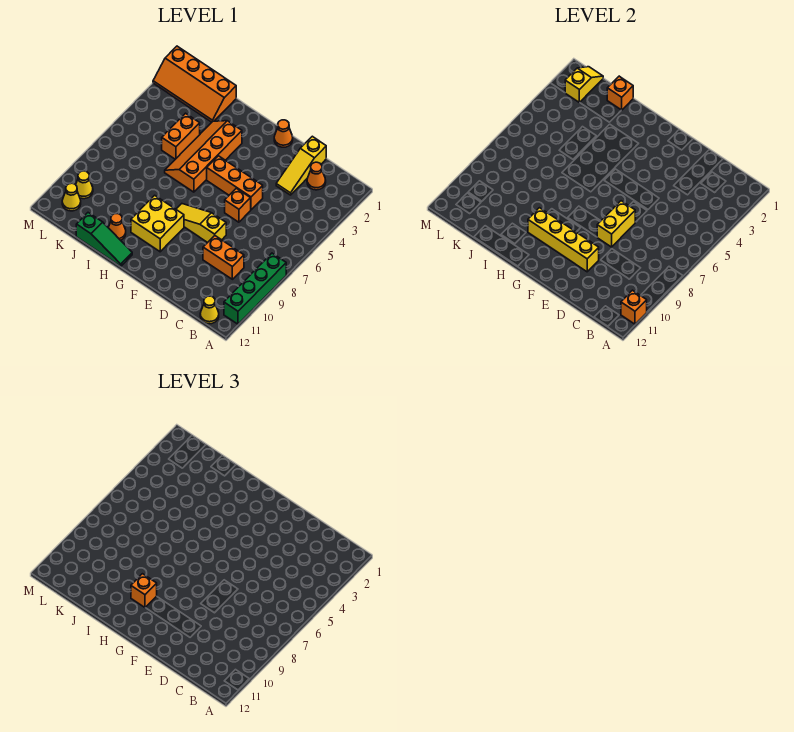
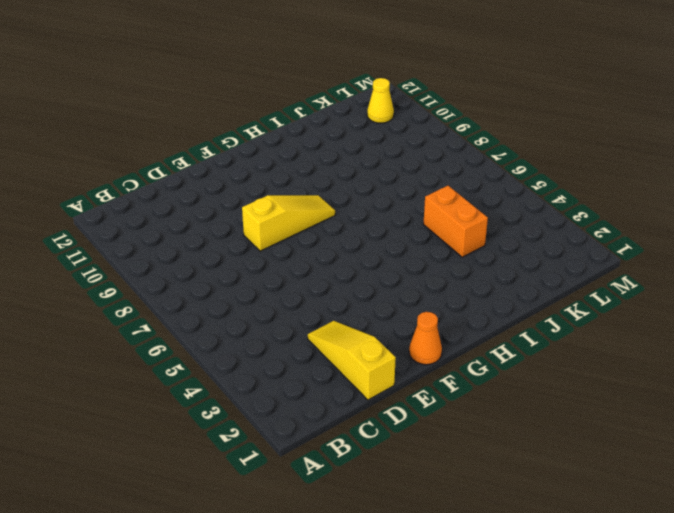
none -> green 1x4 brick [224,253,286,324]
none -> yellow 1x1 cone [200,296,219,324]
none -> orange 1x1 cone [307,162,326,190]

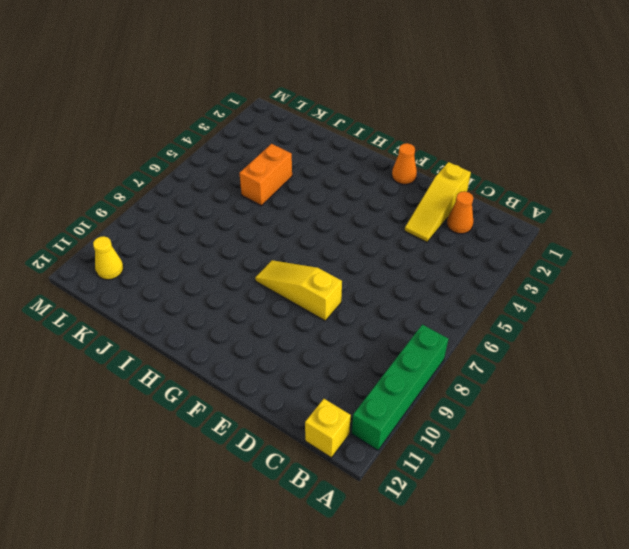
yellow 1x1 brick [305,399,351,458] -> yellow 1x1 cone [200,296,219,324]
none -> orange 1x2 brick [203,236,244,279]
none -> orange 1x3 brick [207,156,263,210]
none -> orange 1x1 brick [225,188,251,222]

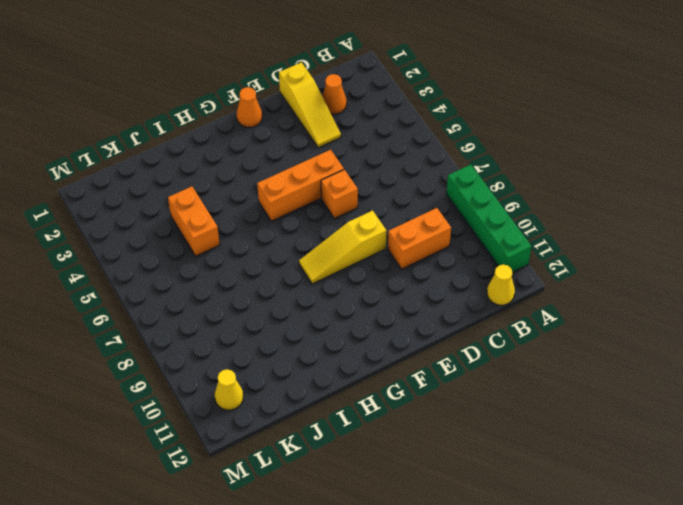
none -> yellow 2x2 brick [131,195,184,252]
none -> orange 2x4 slope [165,121,242,192]
none -> green 1x3 slope [76,213,132,266]

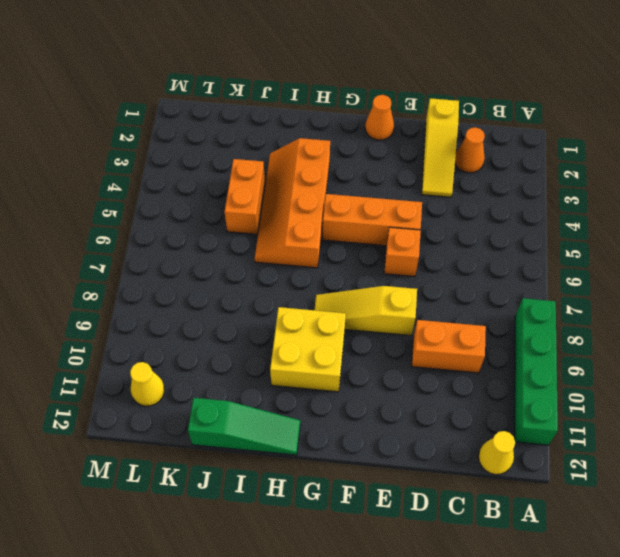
none -> orange 1x1 cone [108,214,126,240]
none -> orange 2x4 slope [153,46,236,122]
none -> yellow 1x1 cone [76,171,93,199]

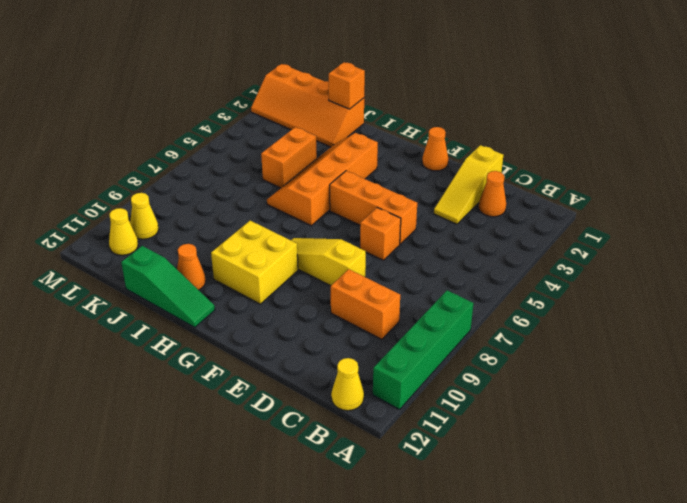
none -> orange 1x1 brick [621,290,647,324]
none -> yellow 1x2 brick [597,201,635,247]
none -> yellow 1x4 brick [528,208,599,272]

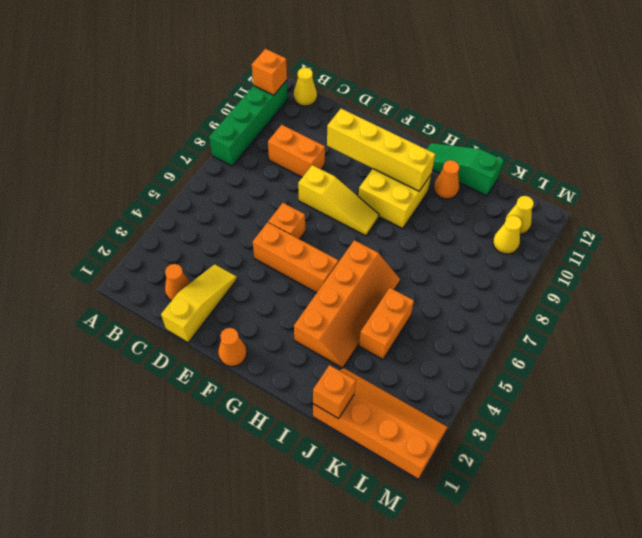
none -> yellow 1x2 brick [597,201,635,247]
none -> yellow 1x2 slope [565,67,603,103]
none -> orange 1x1 brick [131,574,157,607]

